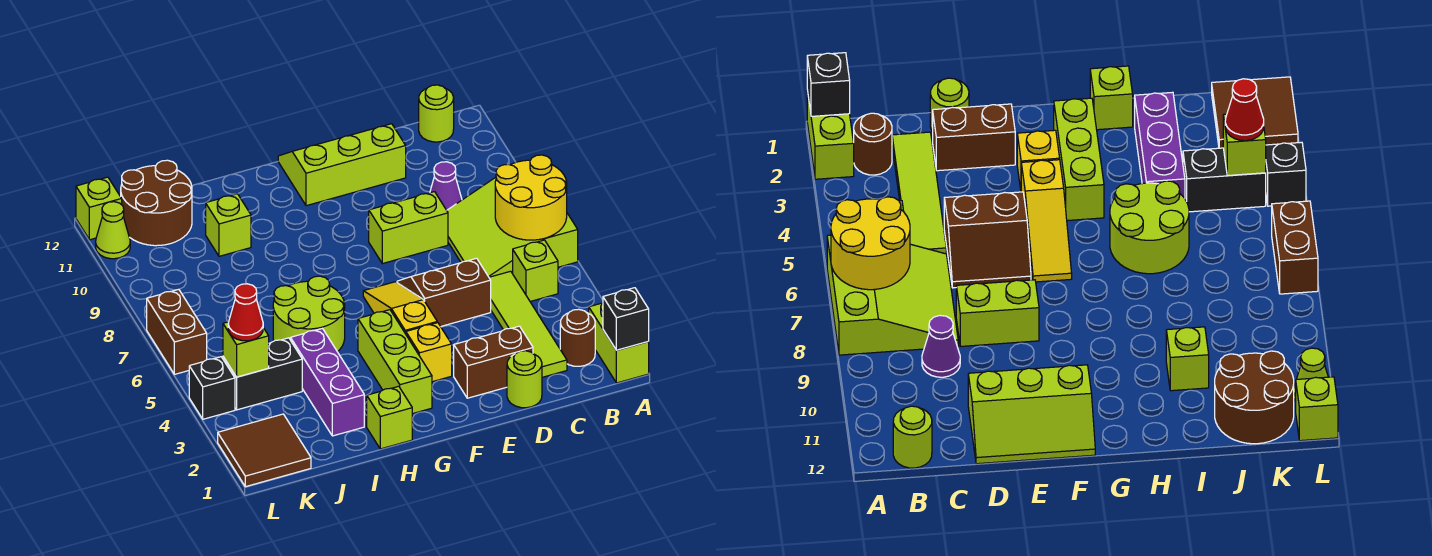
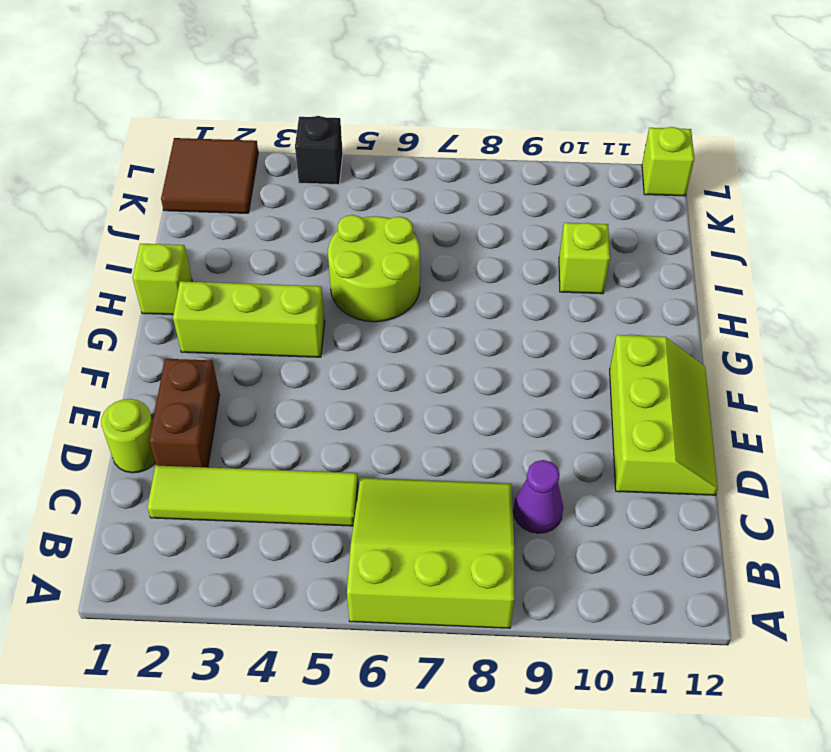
none -> lime 1x2 brick [589,303,649,383]
none -> brown 1x1 round brick [560,309,595,366]
none -> lime 1x1 brick [513,240,558,302]
none -> lime 1x1 round brick [419,85,454,142]

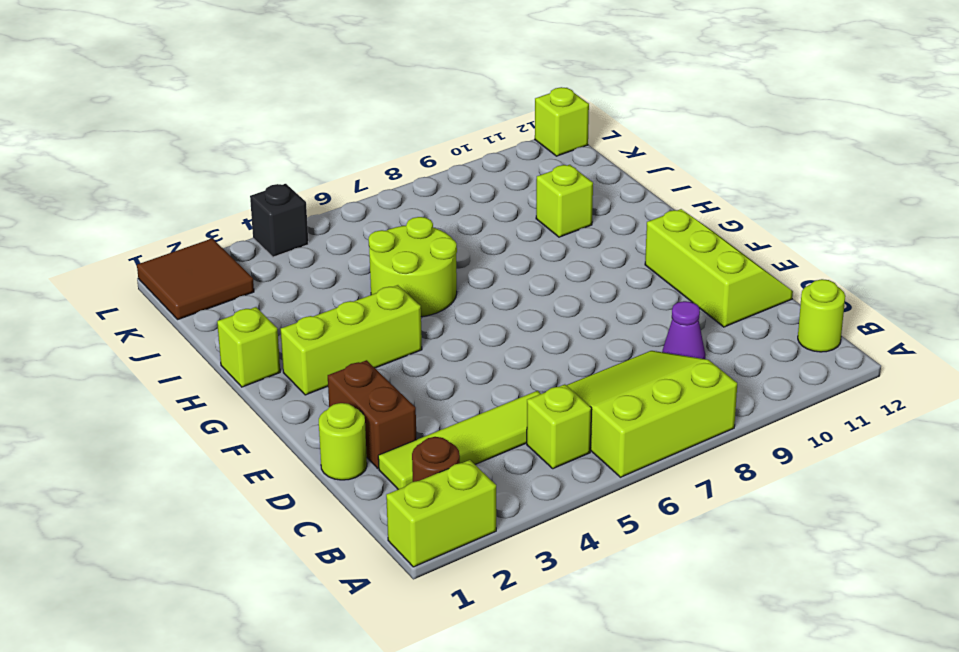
none -> brown 2x2 slope [397,258,491,326]
none -> lime 1x2 brick [369,192,448,264]
none -> yellow 1x1 brick [406,323,452,382]
none -> yellow 1x3 slope [363,282,437,334]

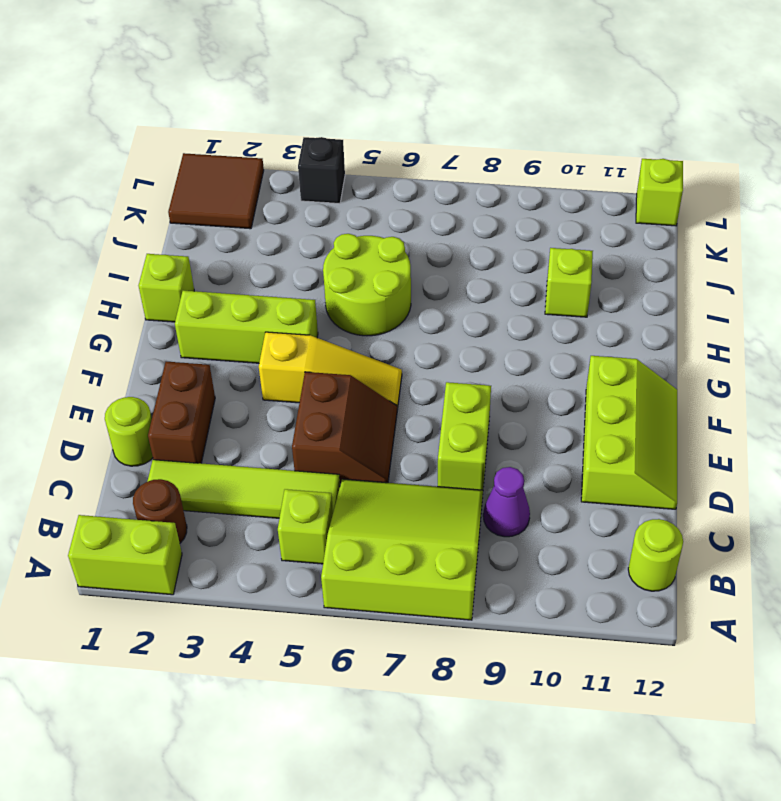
none -> yellow 1x1 brick [406,323,452,382]
none -> purple 1x3 brick [291,329,364,436]
none -> black 1x2 brick [223,338,302,410]
none -> brown 2x2 round brick [121,160,192,246]

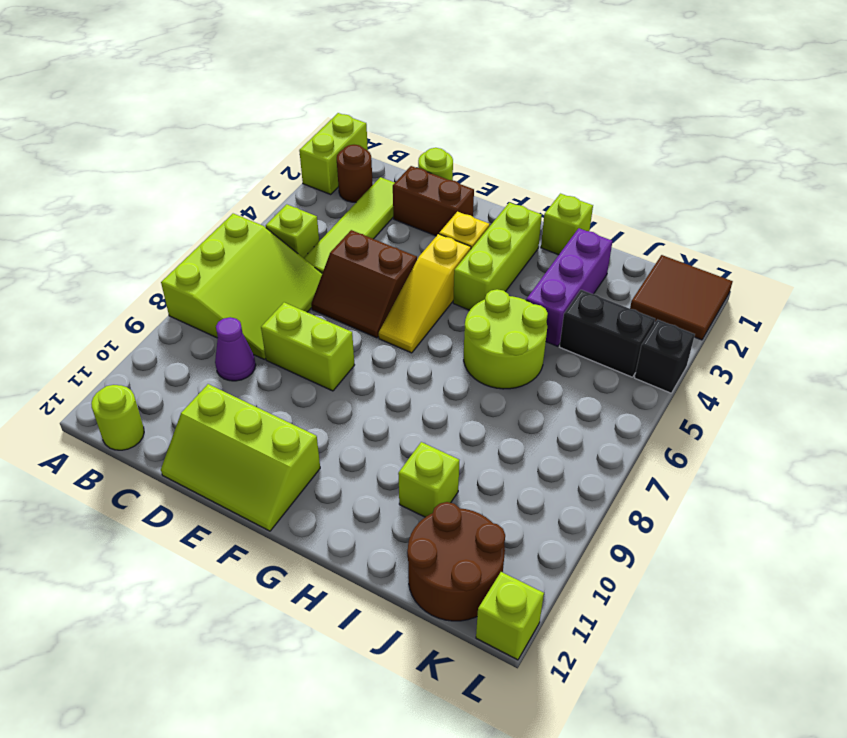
none -> brown 1x2 brick [147,289,207,374]
none -> lime 1x1 cone [96,202,130,259]
none -> black 1x1 brick [603,288,649,350]
none -> yellow 2x2 round brick [495,155,567,240]

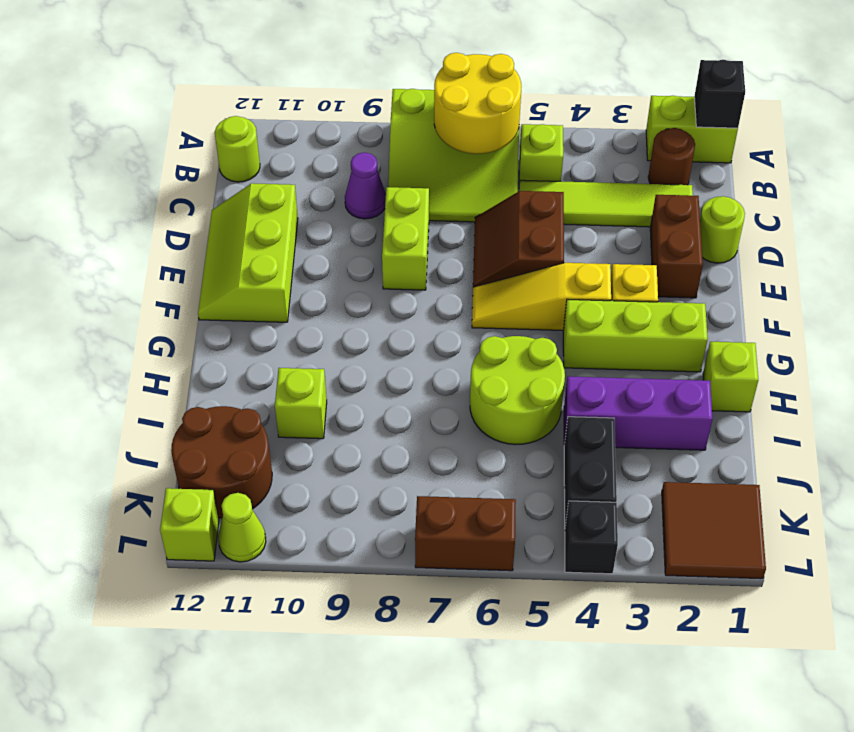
none -> lime 1x1 brick [223,322,269,377]
none -> red 1x1 cone [228,284,263,341]

